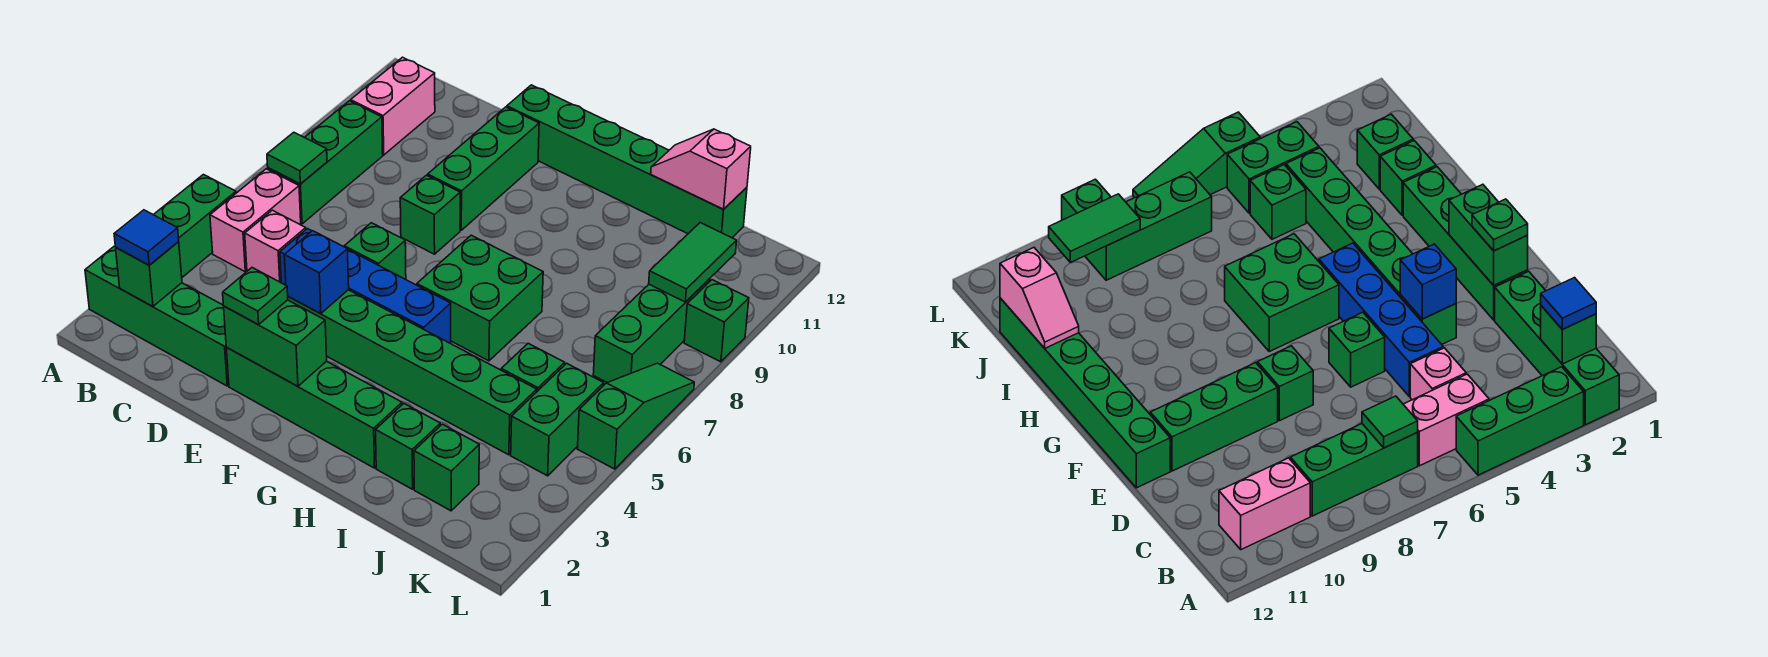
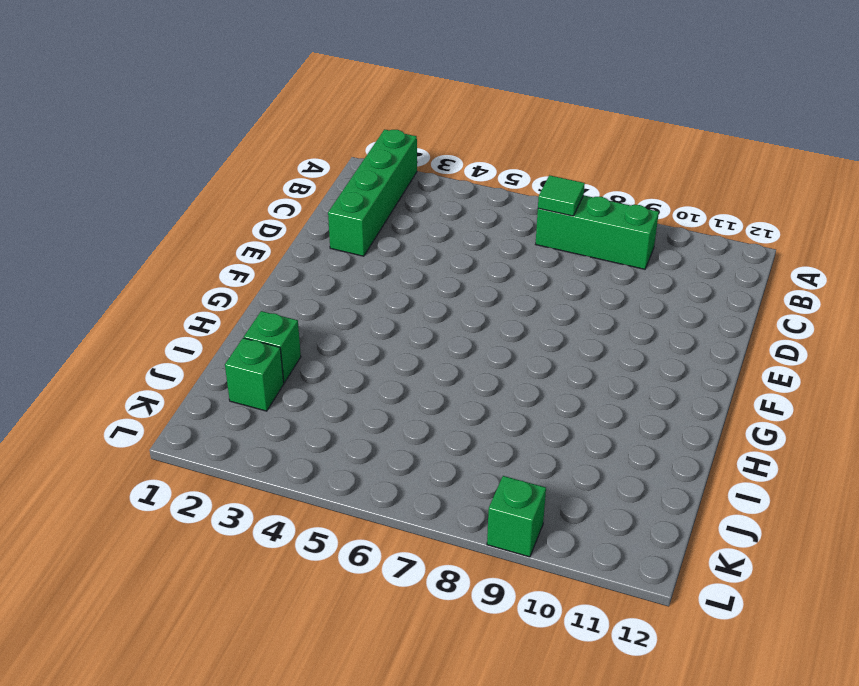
none -> green 1x3 brick [154,175,236,277]
none -> pink 1x2 brick [210,169,301,272]
none -> pink 1x2 brick [351,57,435,155]

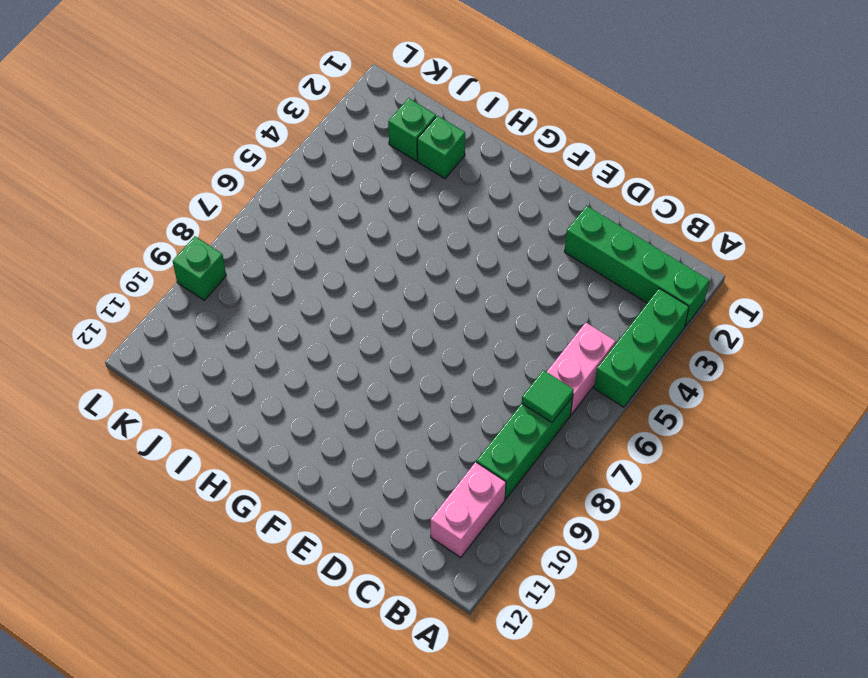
none -> pink 1x1 brick [245,210,306,283]
none -> blue 1x4 brick [280,229,451,343]
none -> green 1x4 brick [226,348,402,468]

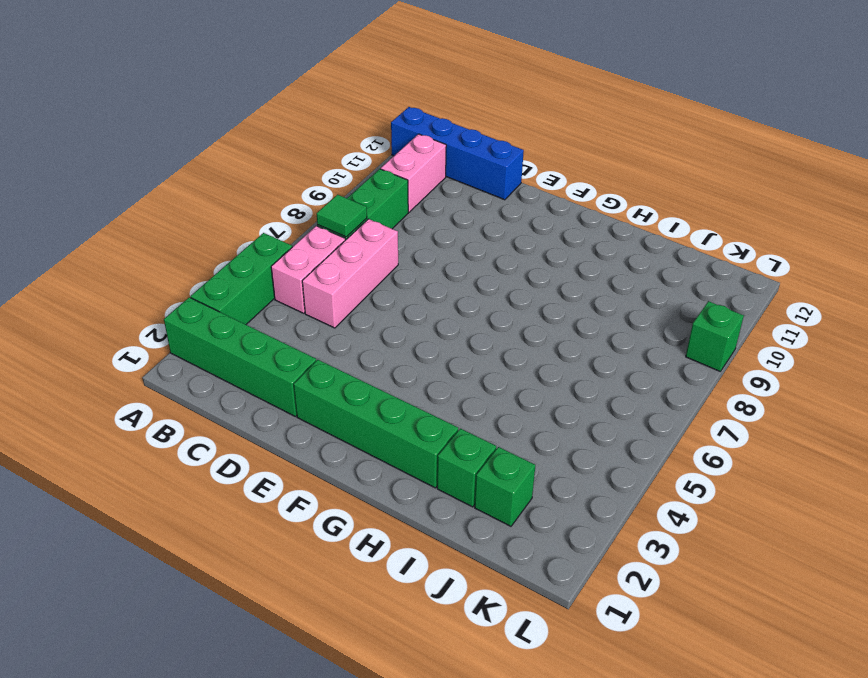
blue 1x4 brick [391,107,524,200] -> blue 1x4 brick moved to [280,229,451,343]
pink 1x3 brick [302,219,398,328] -> pink 1x1 brick [245,210,306,283]
none -> green 1x6 brick [288,290,537,455]
none -> green 1x1 brick [344,223,406,279]
none -> green 1x1 brick [400,175,460,254]

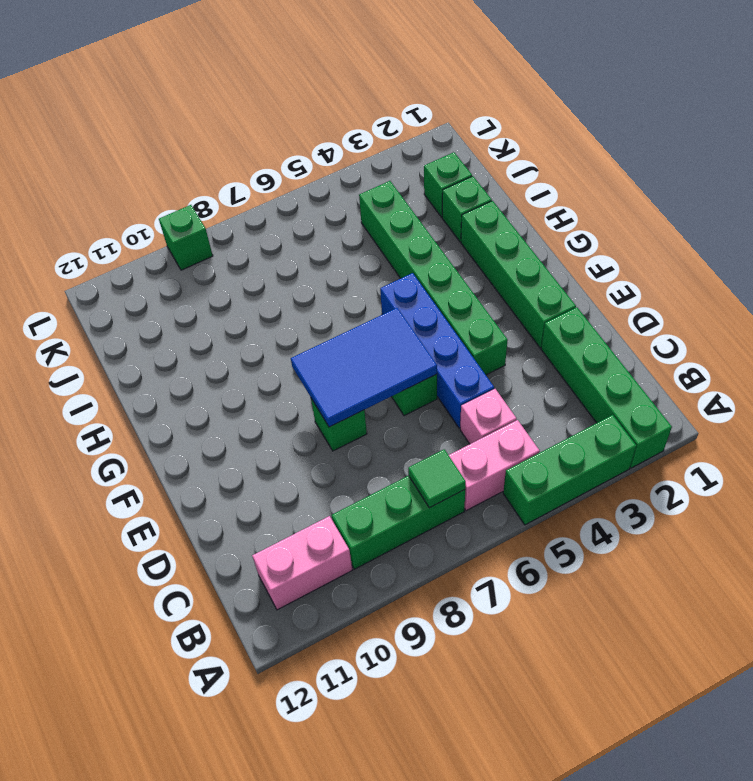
blue 2x3 tile [291,308,437,427] -> none
none -> green 1x3 brick [428,107,539,230]
none -> green 1x6 brick [507,85,747,238]
none -> green 2x2 brick [417,235,543,361]

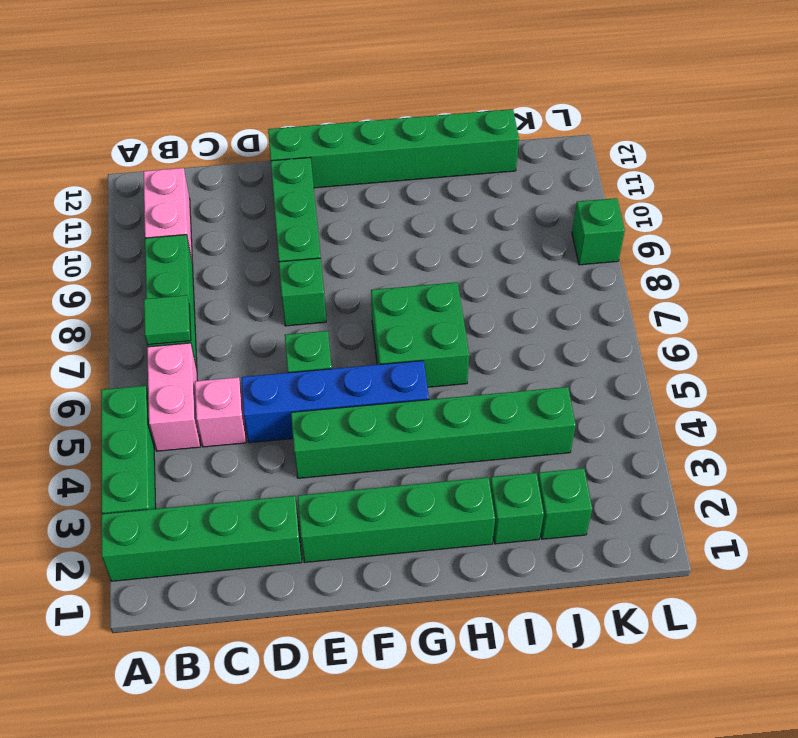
none -> green 1x1 brick [501,343,565,391]
none -> green 1x2 brick [511,363,604,476]
none -> green 1x3 brick [593,279,710,382]

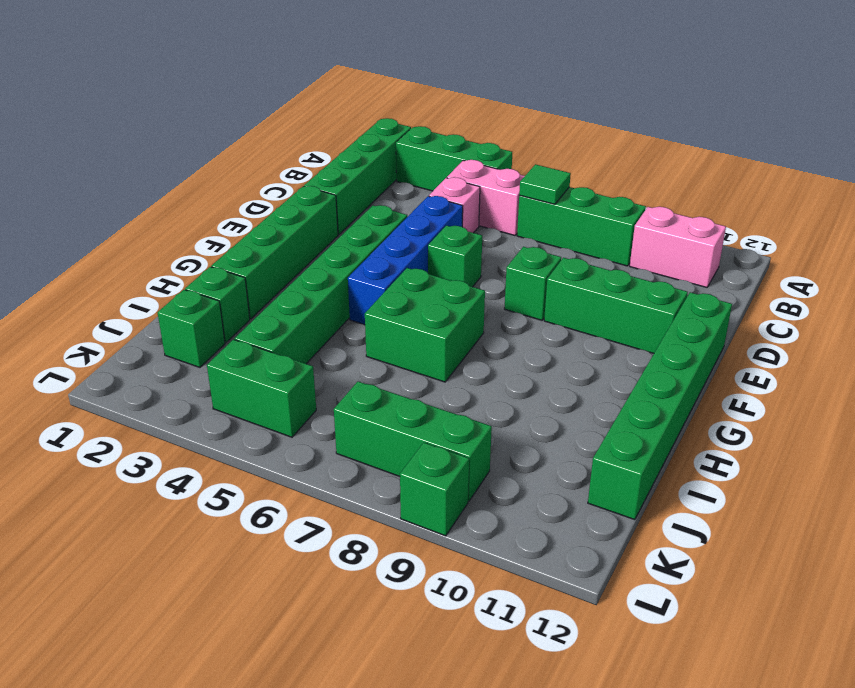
none -> green 1x1 brick [501,343,565,391]
none -> green 1x3 slope [578,363,694,469]
none -> green 1x1 brick [116,242,182,307]

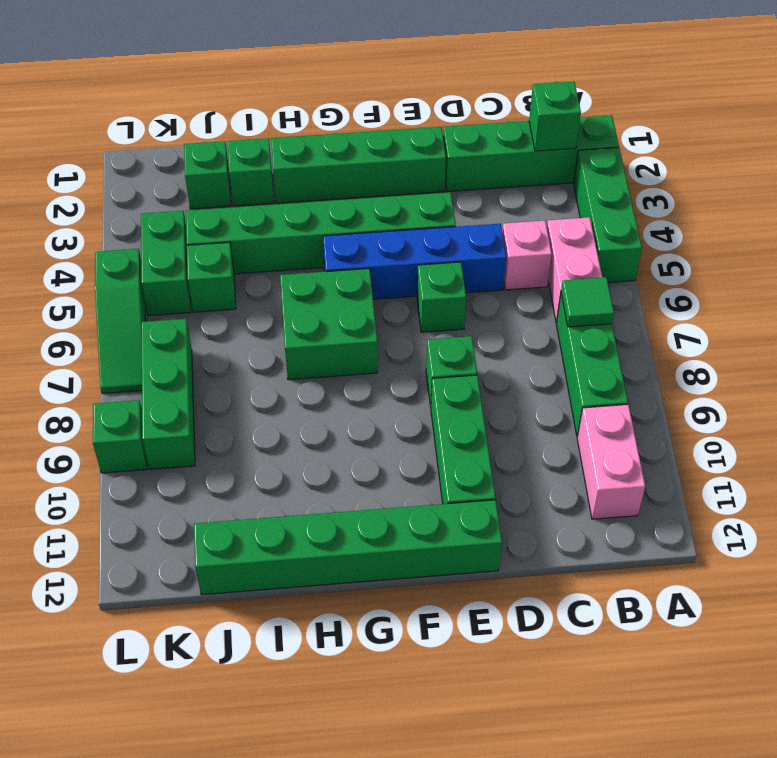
none -> green 1x2 brick [224,300,327,386]
none -> blue 1x1 brick [284,231,349,314]
none -> pink 1x2 slope [651,129,751,209]

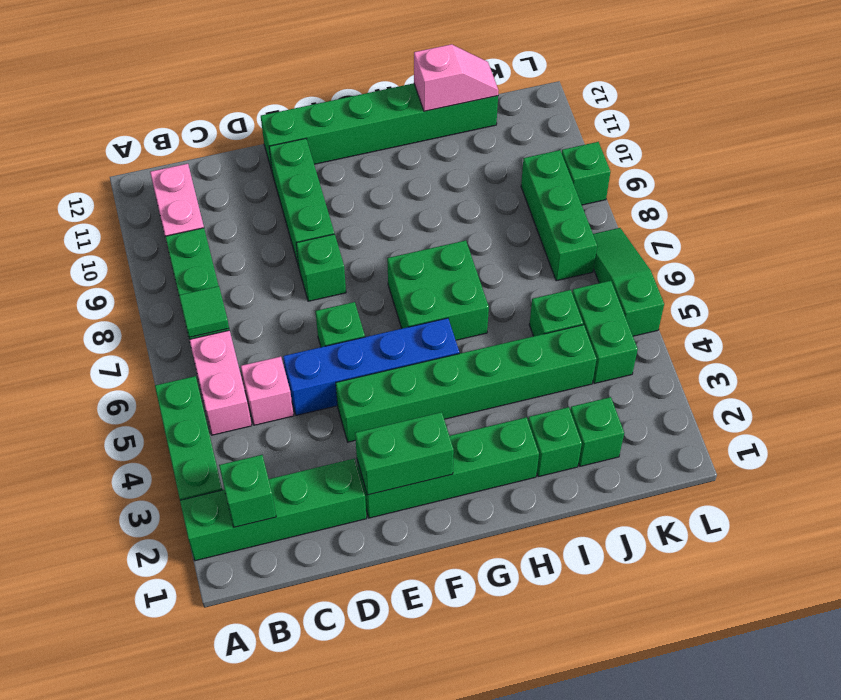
pink 1x2 slope [414,44,499,111] -> pink 1x2 slope turned to [651,129,751,209]
none -> blue 1x1 brick [284,231,349,314]
none -> green 1x2 tile [649,223,737,302]
none -> blue 1x1 tile [114,210,179,265]

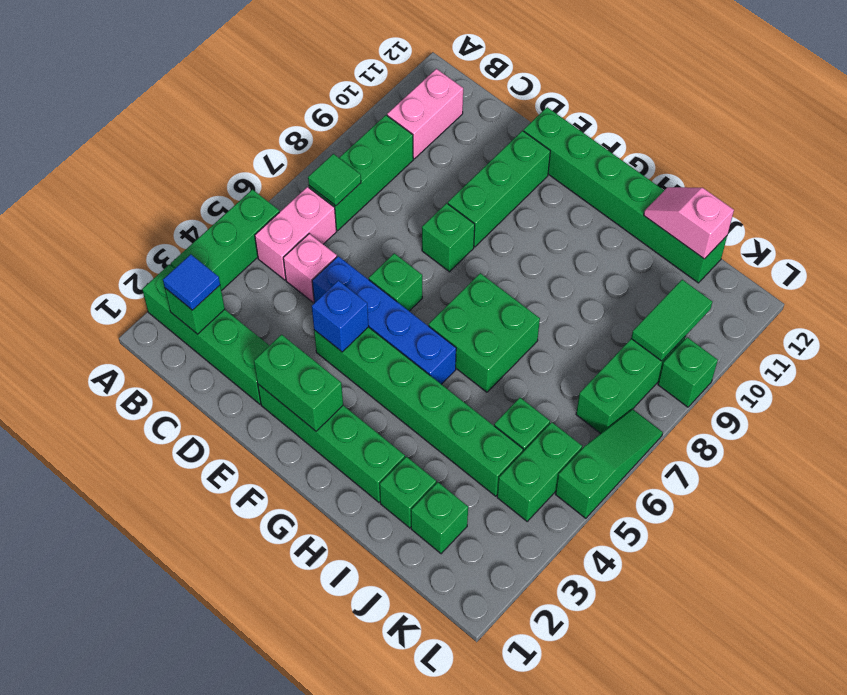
none -> green 1x1 plate [223,268,288,325]

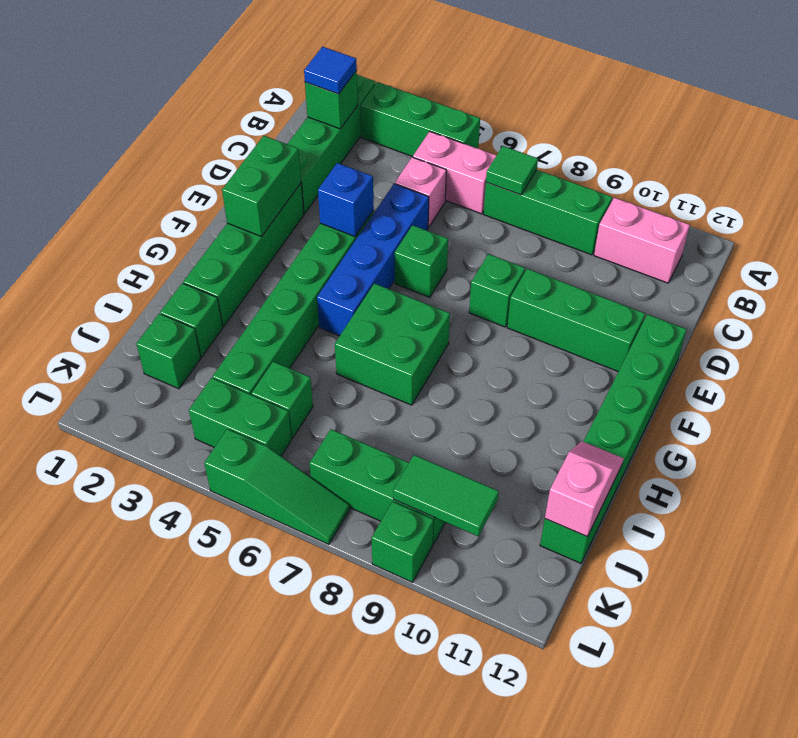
none -> green 1x1 plate [223,268,288,325]

